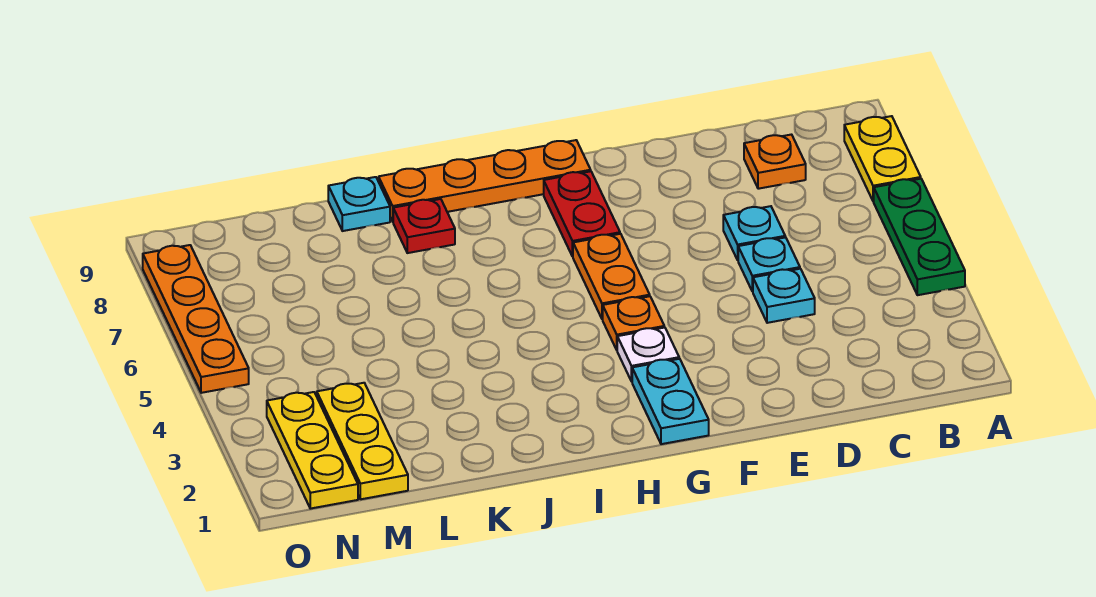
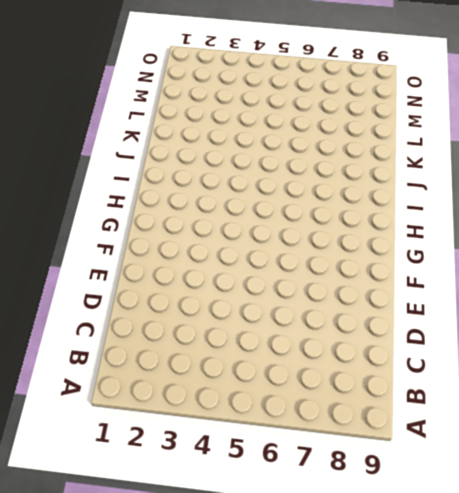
none -> green 1x3 plate [874,179,965,295]
none -> yellow 1x2 plate [844,116,921,202]
none -> orange 1x1 plate [744,135,806,189]

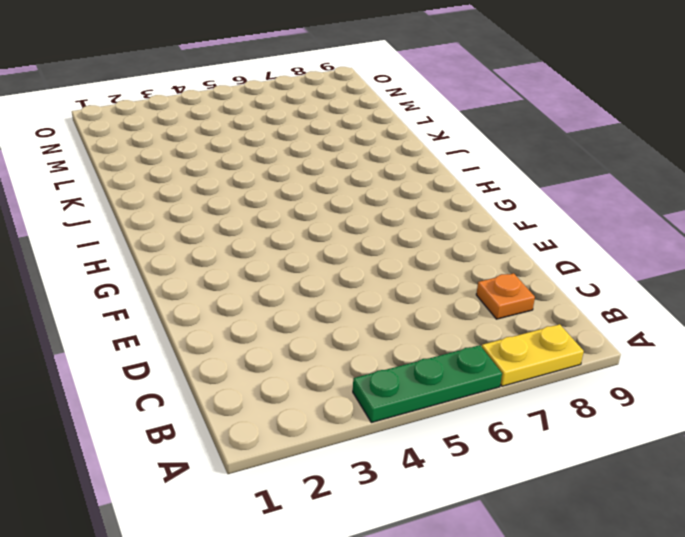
none -> cyan 1x1 plate [753,269,815,323]
none -> cyan 1x1 plate [738,237,800,292]
none -> cyan 1x1 plate [723,206,785,260]

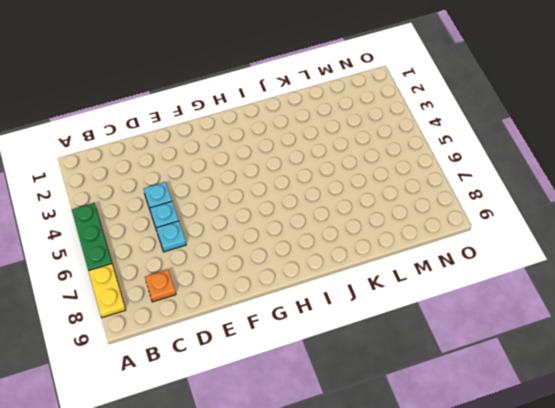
none -> cyan 1x2 plate [632,359,709,444]
none -> white 1x1 plate [617,327,679,381]
none -> orange 1x1 plate [603,296,664,350]

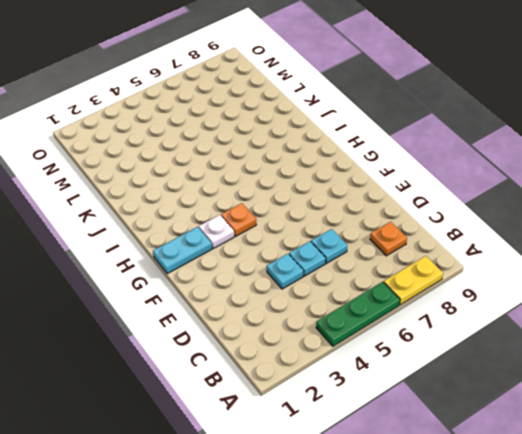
none -> orange 1x2 plate [573,234,650,319]
none -> red 1x2 plate [544,171,620,257]
none -> orange 1x4 plate [379,140,591,222]

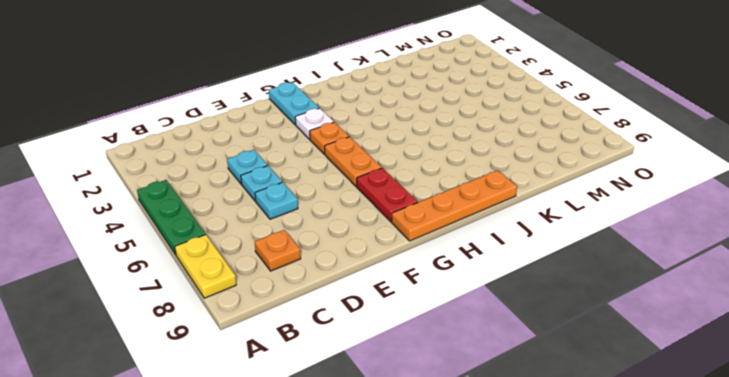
none -> red 1x1 plate [393,199,455,253]
none -> cyan 1x1 plate [328,177,390,231]
none -> yellow 1x3 plate [317,383,408,499]

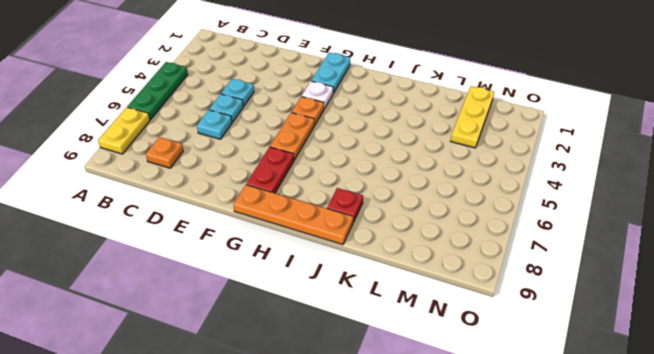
none -> cyan 1x1 plate [328,177,390,231]
none -> yellow 1x3 plate [267,392,358,509]
none -> orange 1x4 plate [143,245,249,393]

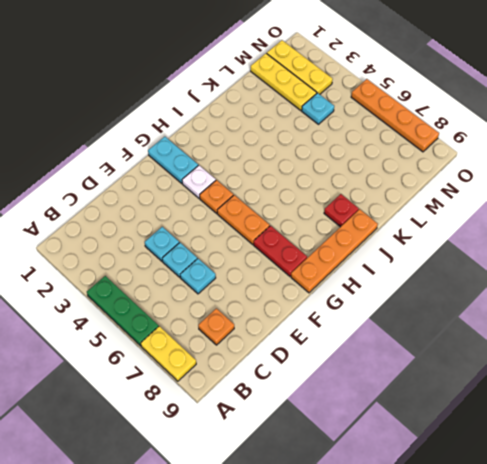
cyan 1x1 plate [302,93,334,124] -> cyan 1x1 plate moved to [328,177,390,231]

